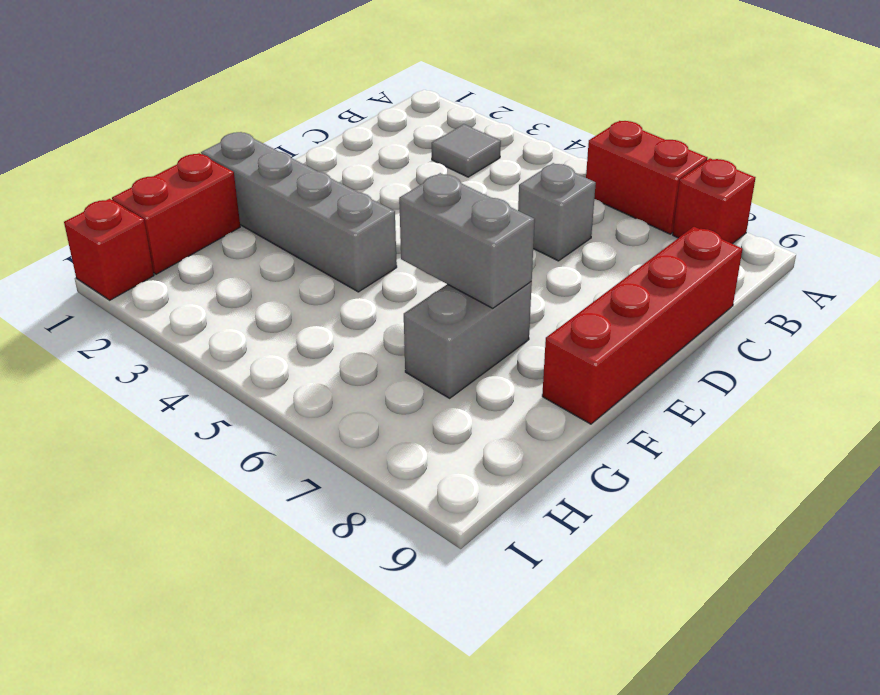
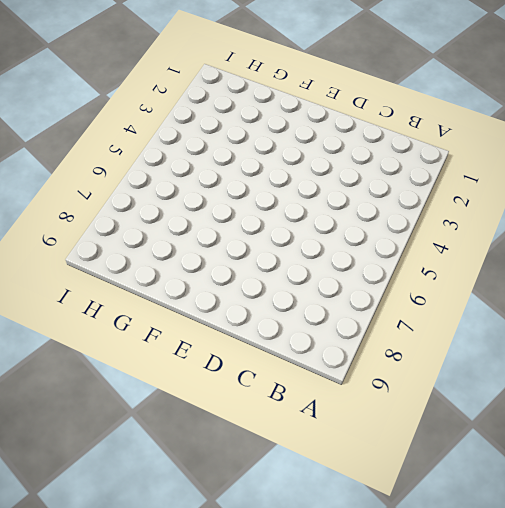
none -> red 1x2 brick [586,121,707,234]
none -> red 1x1 brick [673,158,755,244]

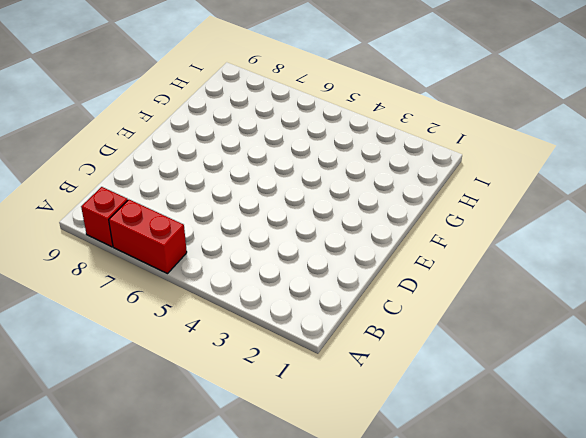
none -> grey 1x1 tile [432,124,501,177]
none -> grey 1x1 brick [518,163,596,261]

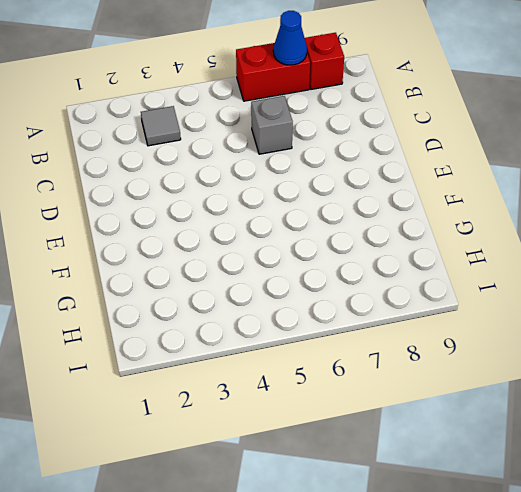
blue 1x1 cone [273,11,307,65] -> none
none -> red 1x4 brick [542,227,743,424]
none -> grey 1x4 brick [201,132,397,292]

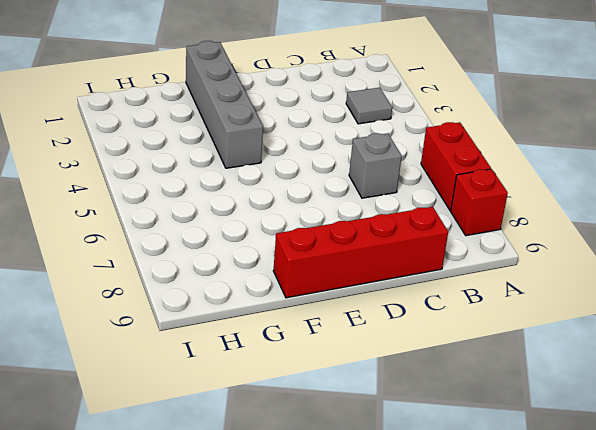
none -> grey 1x2 brick [404,282,532,398]
none -> red 1x2 brick [112,153,240,274]

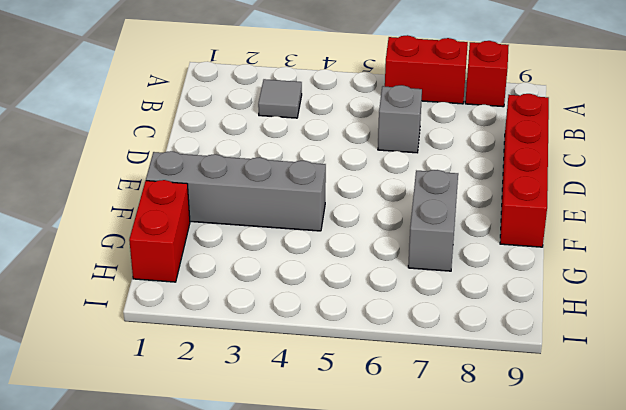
none -> red 1x1 brick [64,199,154,300]
none -> grey 1x2 brick [399,173,535,308]

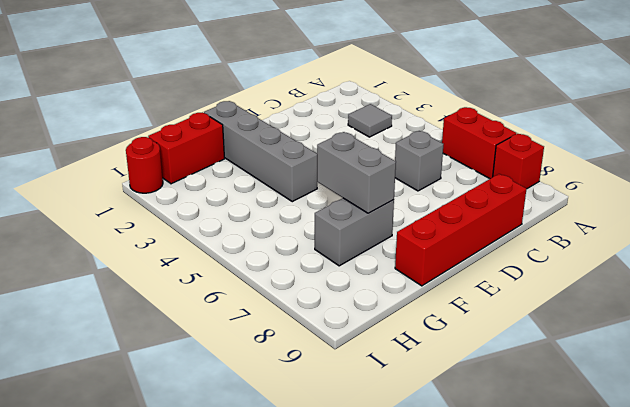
red 1x1 round brick [126,137,163,193] -> red 1x1 brick [64,199,154,300]

